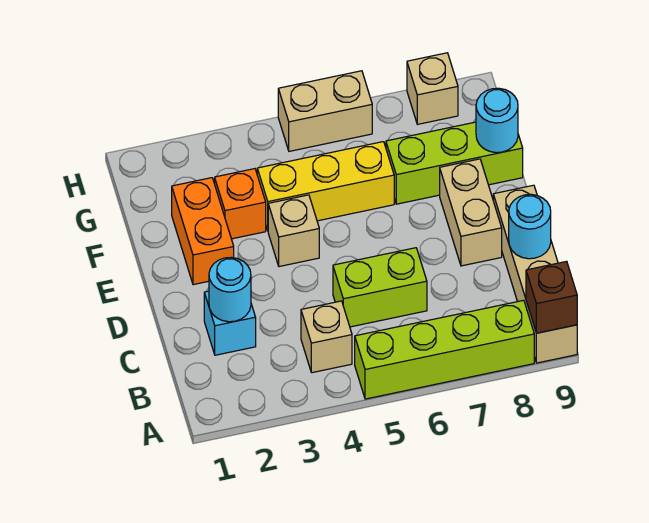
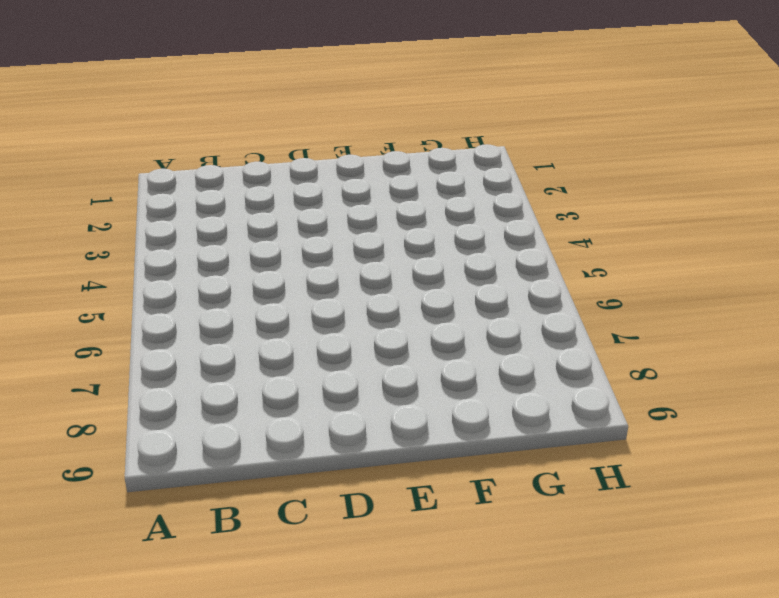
none -> lime 1x4 brick [355,300,534,399]
none -> tan 1x4 brick [493,185,577,363]
none -> tan 1x1 brick [301,301,352,373]

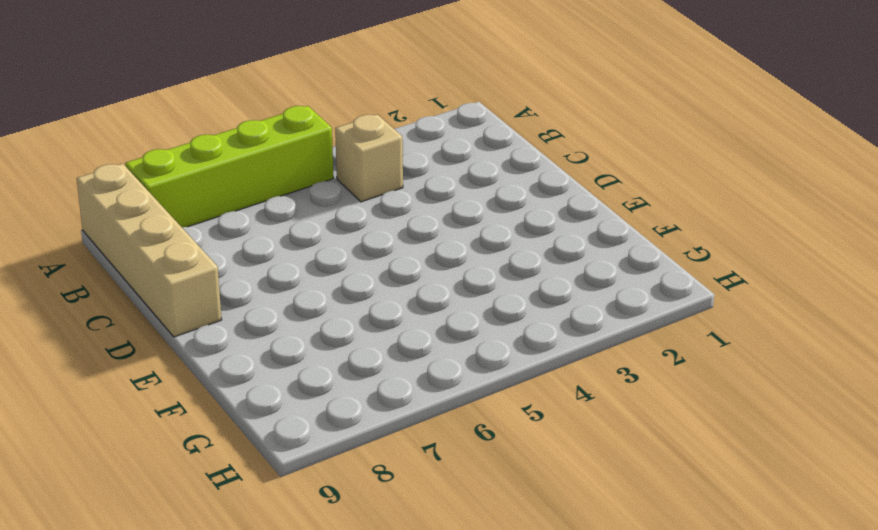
none -> cyan 1x1 brick [204,291,256,355]
none -> lime 1x2 brick [333,248,427,327]
none -> tan 1x2 brick [440,159,502,266]

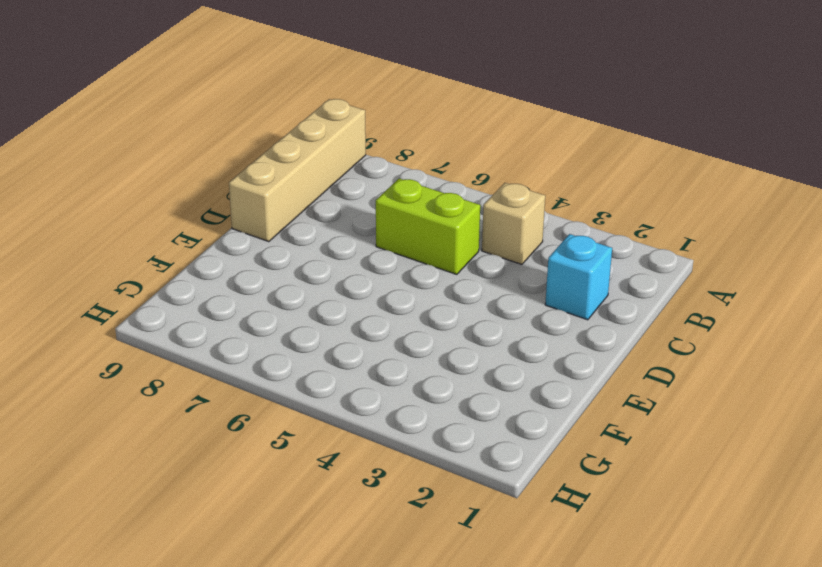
none -> lime 1x4 brick [355,300,534,399]
none -> tan 1x2 brick [440,159,502,266]
none -> orange 1x2 brick [172,178,234,285]

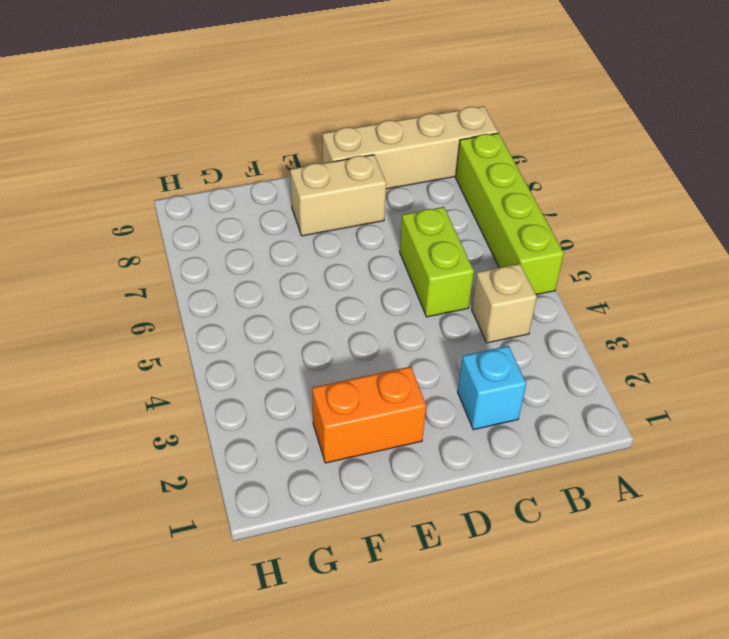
none -> tan 1x1 brick [268,195,319,267]
none -> orange 1x1 brick [215,169,266,239]
none -> yellow 1x3 brick [257,142,394,230]

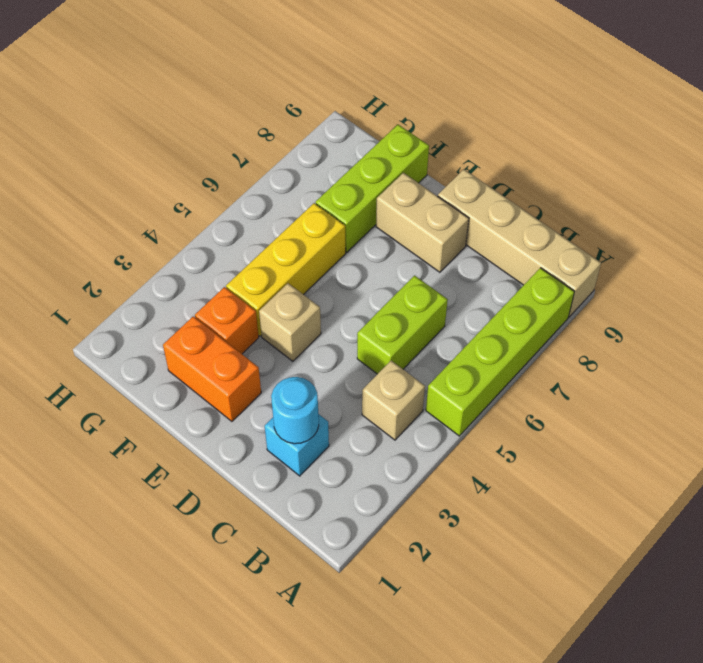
none -> tan 1x2 brick [278,71,372,151]
none -> tan 1x1 brick [407,53,458,124]
none -> brown 1x1 brick [526,261,577,333]

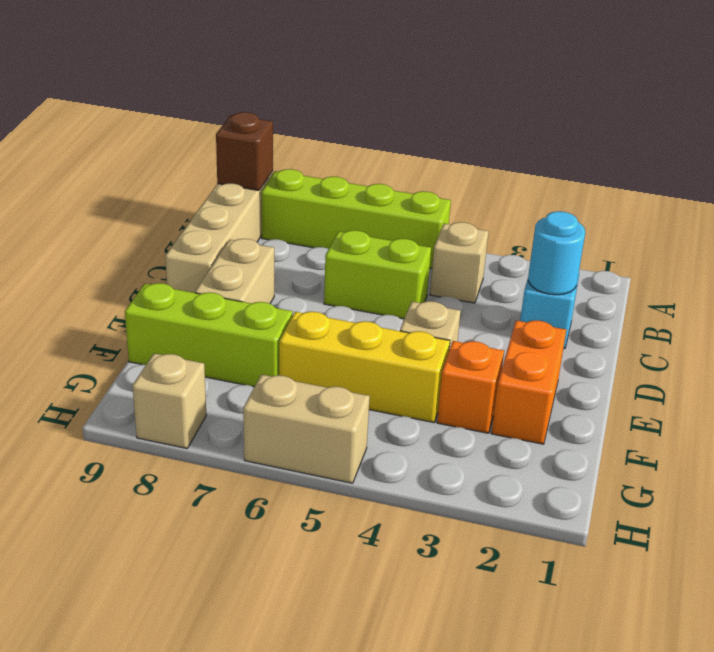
none -> cyan 1x1 round brick [509,194,551,259]
none -> cyan 1x1 round brick [476,88,518,153]

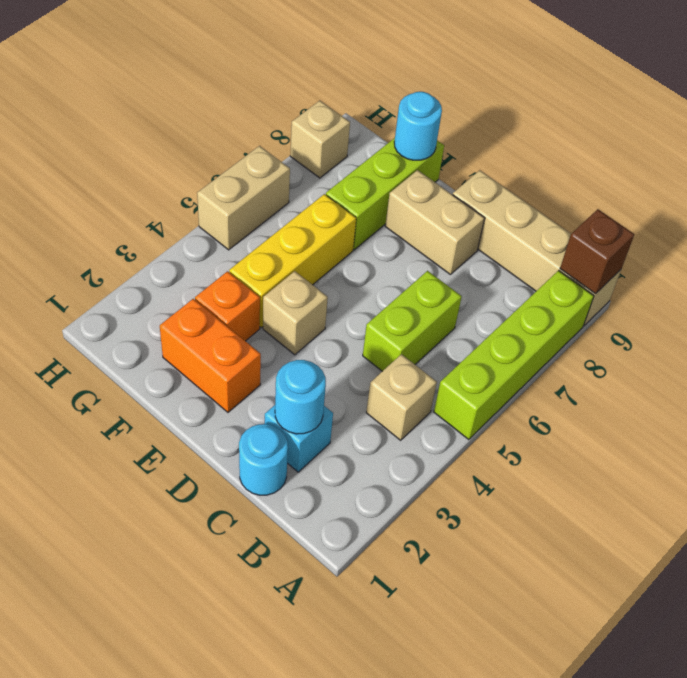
cyan 1x1 round brick [239,424,288,495] -> cyan 1x1 round brick moved to [509,194,551,259]

